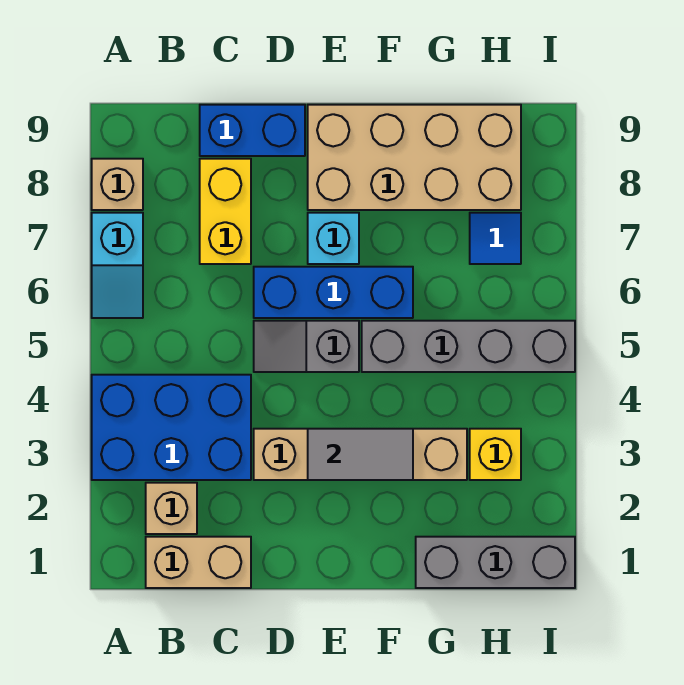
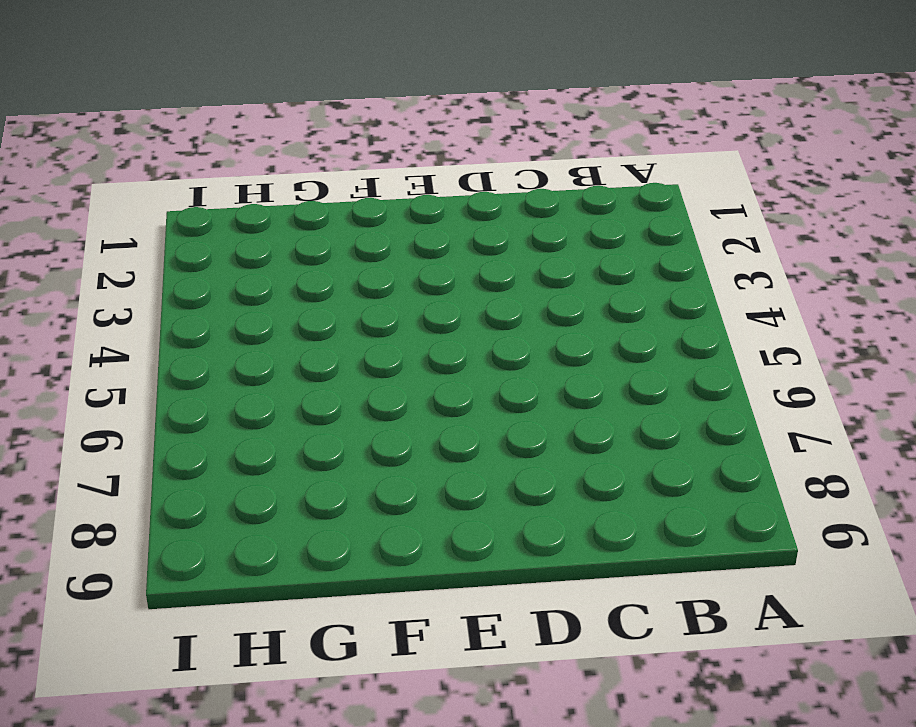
none -> blue 2x3 brick [92,375,251,480]
none -> cyan 1x2 slope [92,213,143,318]
none -> tan 1x1 brick [92,159,143,210]

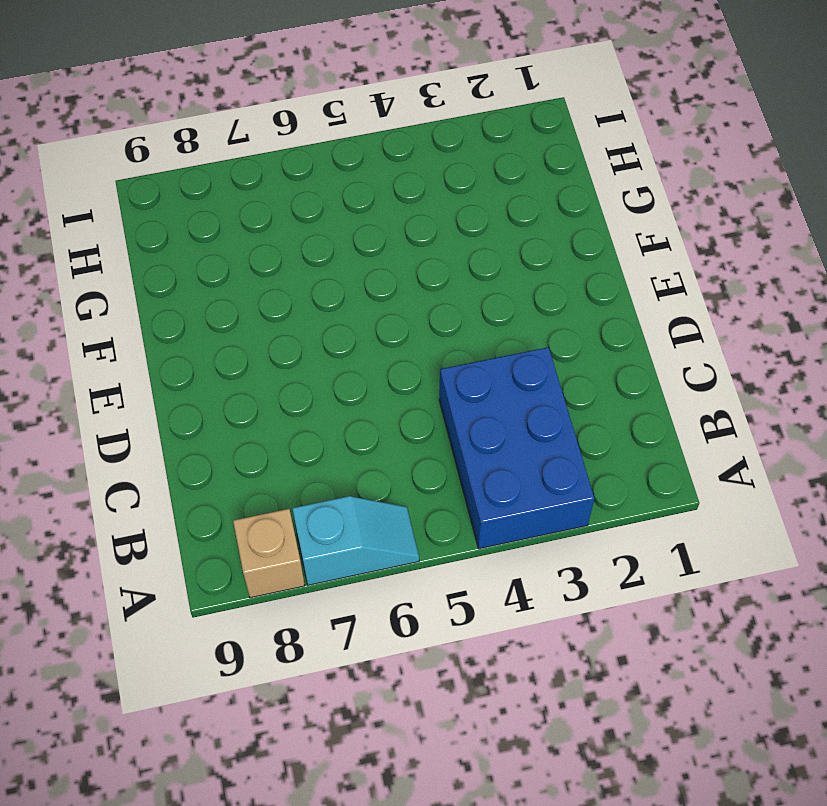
none -> tan 1x2 brick [146,537,251,588]
none -> tan 1x1 brick [146,483,197,534]
none -> yellow 1x2 brick [200,159,251,264]

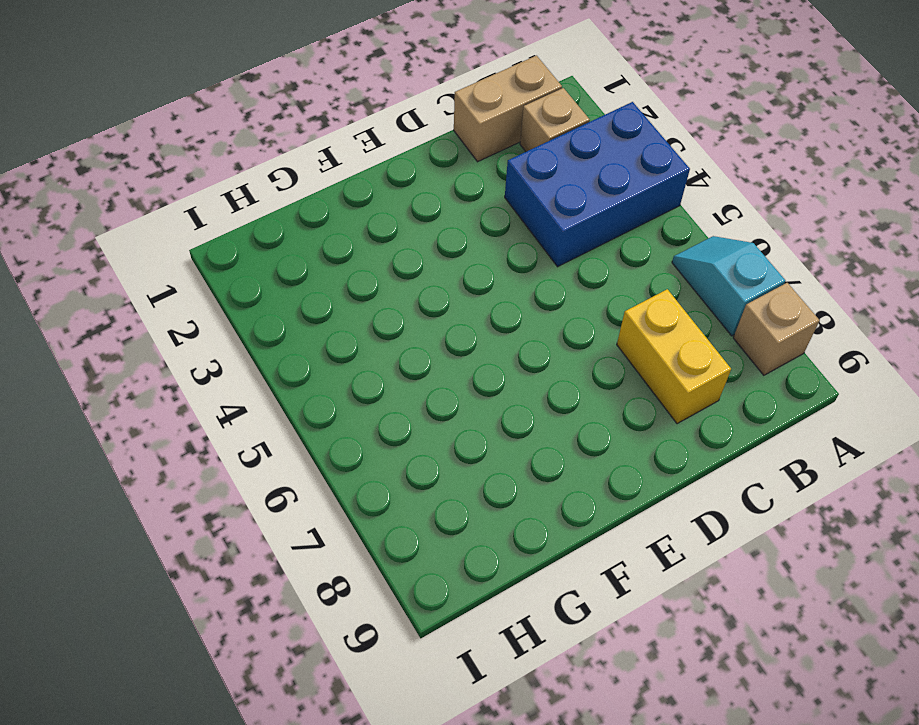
none -> blue 1x2 brick [200,105,305,156]
none -> tan 1x4 brick [254,429,467,480]
none -> grey 1x2 slope [254,321,359,372]

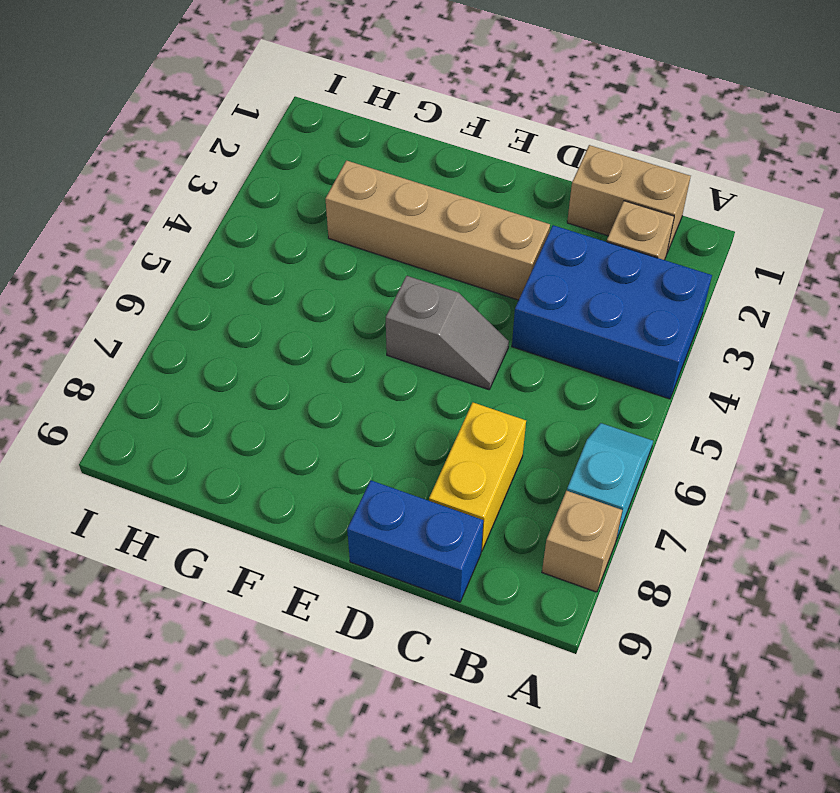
none -> blue 1x3 brick [254,267,413,318]
none -> cyan 1x1 brick [308,213,359,264]
none -> tan 2x4 brick [308,105,521,210]

